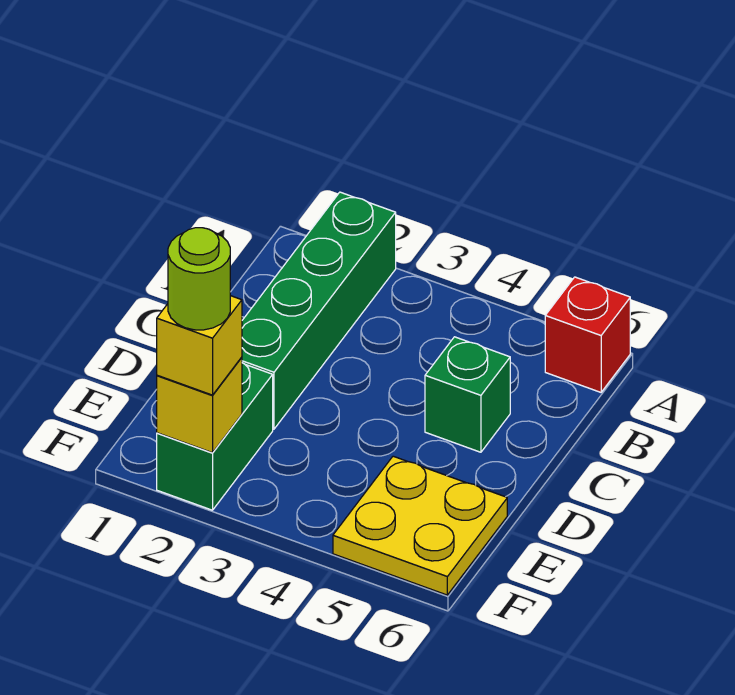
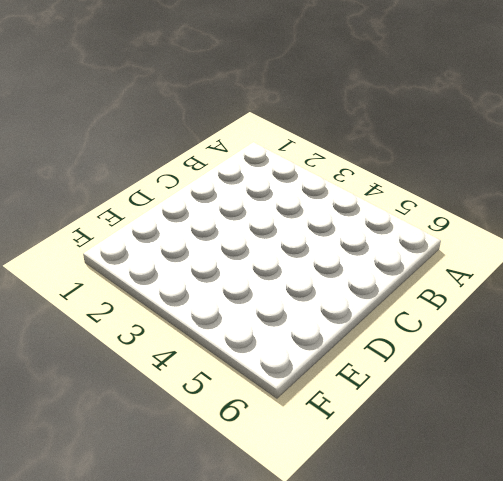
none -> green 1x4 brick [242,192,396,429]
none -> red 1x1 brick [545,277,630,392]

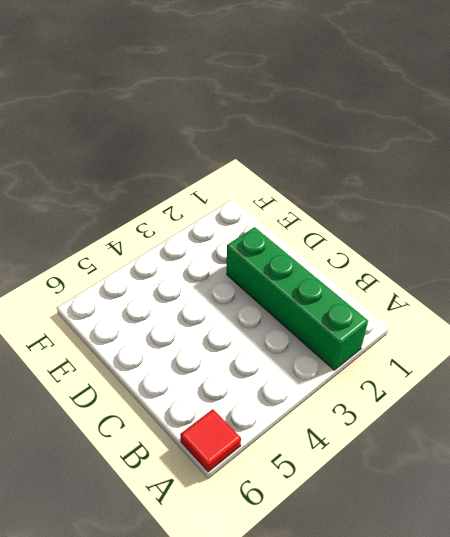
red 1x1 tile [180,409,241,472] -> red 1x1 brick [545,277,630,392]
none -> green 1x1 brick [425,337,510,452]
none -> green 1x2 brick [157,363,273,510]

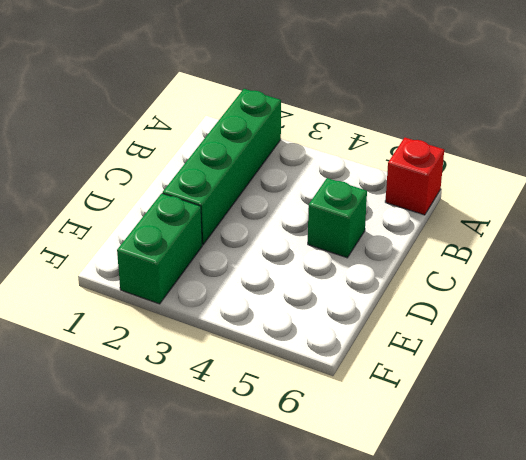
none -> yellow 2x2 plate [333,456,507,595]
none -> yellow 1x1 brick [157,357,242,453]

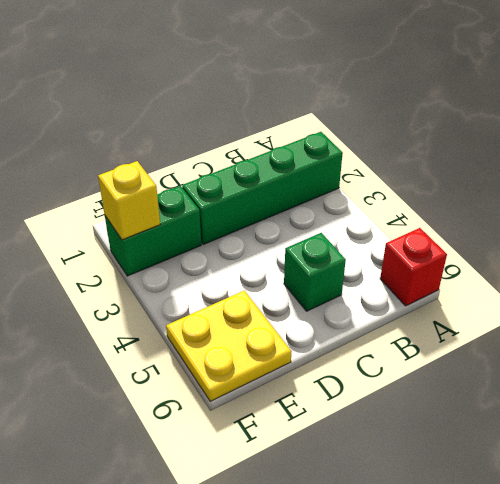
none -> yellow 1x1 brick [157,296,242,395]
none -> lime 1x1 round brick [168,228,230,330]

